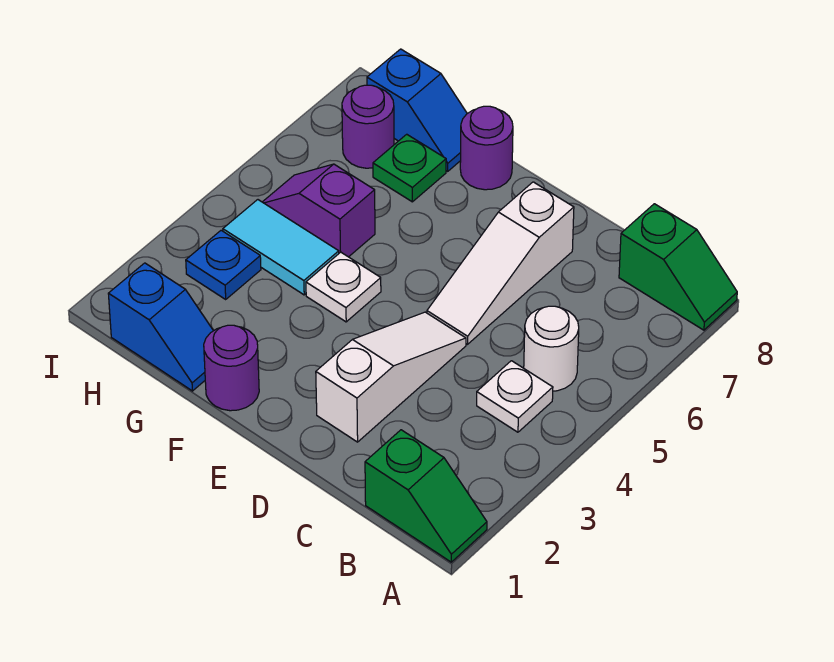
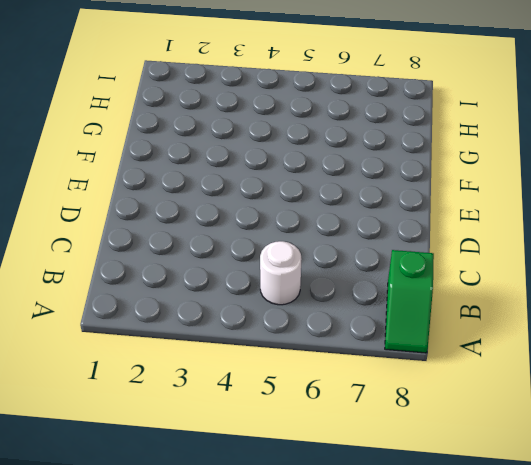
none -> green 1x2 slope [365,430,487,562]
none -> white 1x1 plate [477,361,553,432]
none -> white 1x3 slope [316,312,466,442]

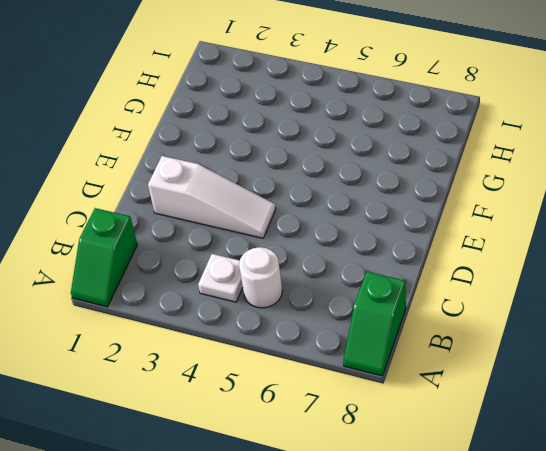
none -> white 1x3 slope [427,182,574,344]
none -> purple 1x1 round brick [204,325,259,411]
none -> white 1x1 plate [306,252,381,322]

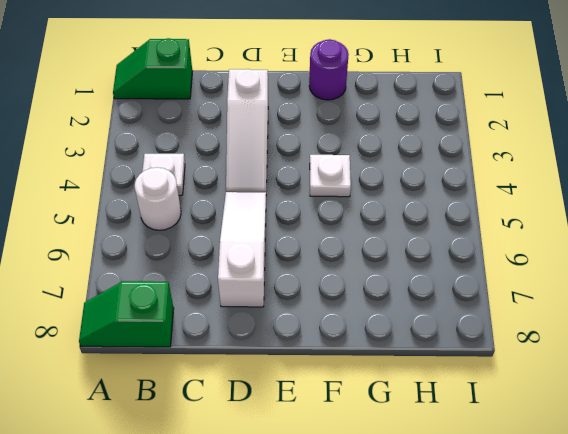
none -> purple 1x1 round brick [460,106,513,190]
none -> blue 1x2 slope [108,263,213,391]
none -> cyan 1x2 tile [223,200,339,295]

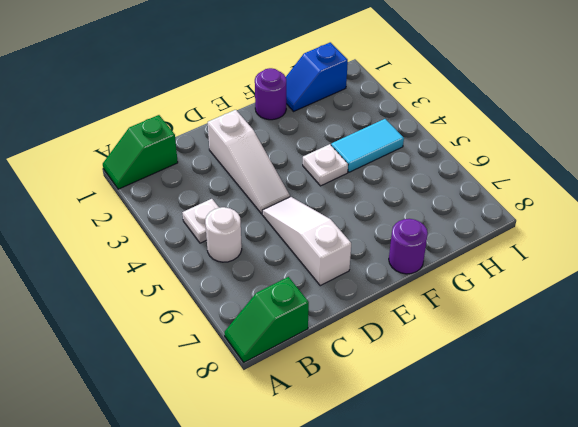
none -> purple 1x2 slope [263,164,375,257]
none -> green 1x1 plate [373,134,446,202]
none -> blue 1x2 slope [367,49,467,171]

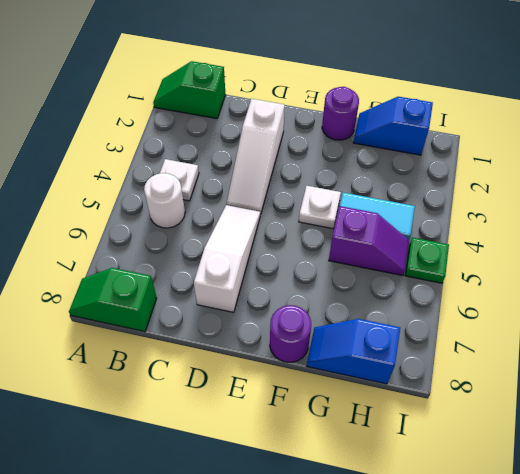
green 1x1 plate [405,238,449,283] -> green 1x1 plate moved to [373,134,446,202]
none -> blue 1x1 plate [186,230,261,299]
none -> purple 1x1 round brick [342,85,394,168]

